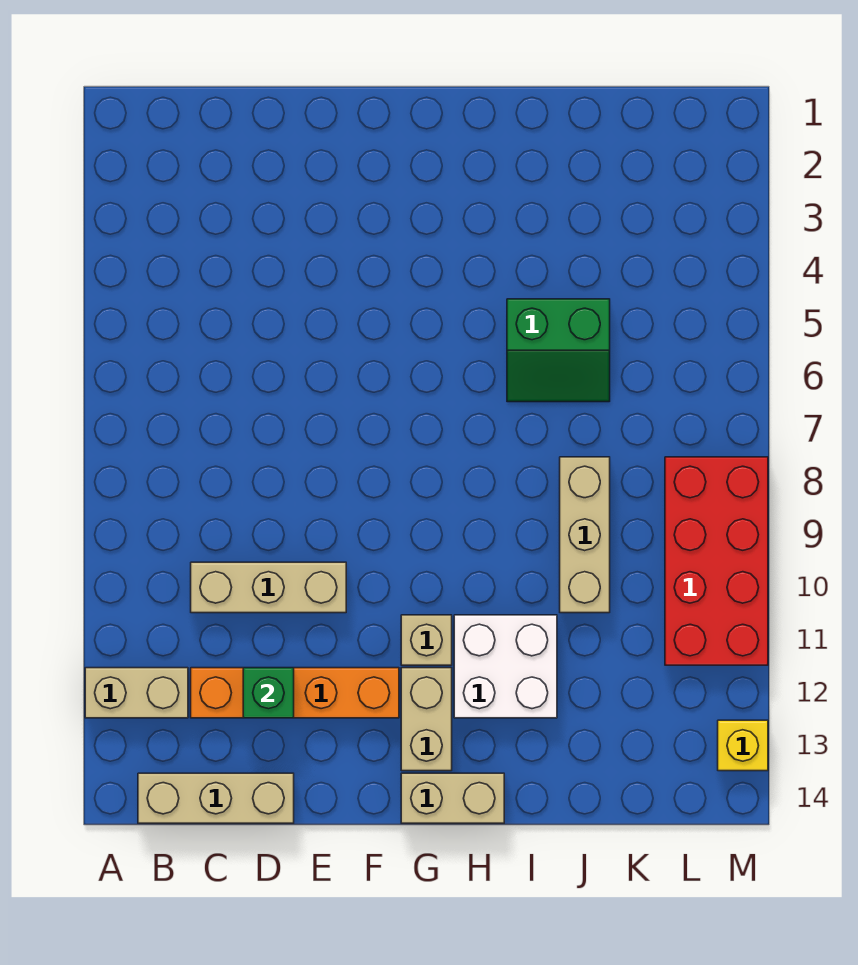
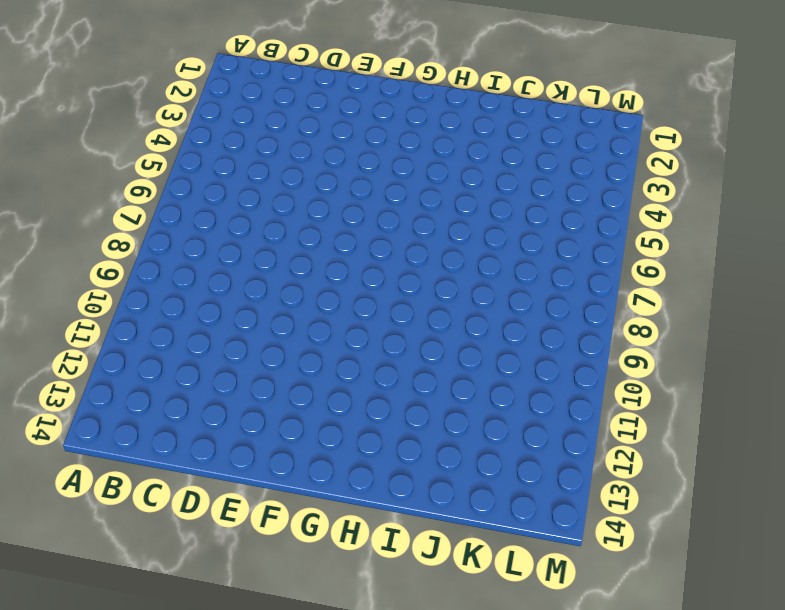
none -> tan 1x2 brick [85,668,188,718]
none -> tan 1x3 brick [138,773,294,823]
none -> tan 1x3 brick [191,562,346,613]

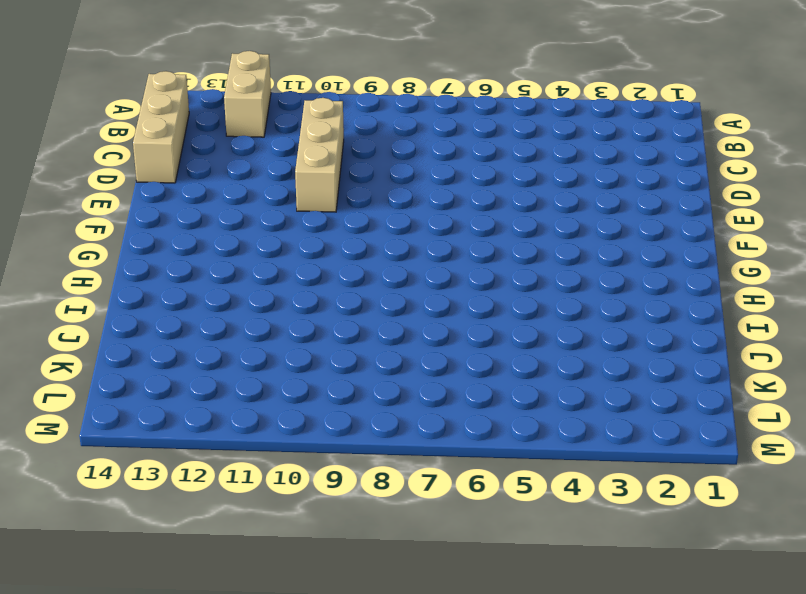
none -> orange 1x4 brick [191,668,399,718]
none -> tan 1x1 brick [401,615,452,665]
none -> tan 1x2 brick [401,668,452,771]

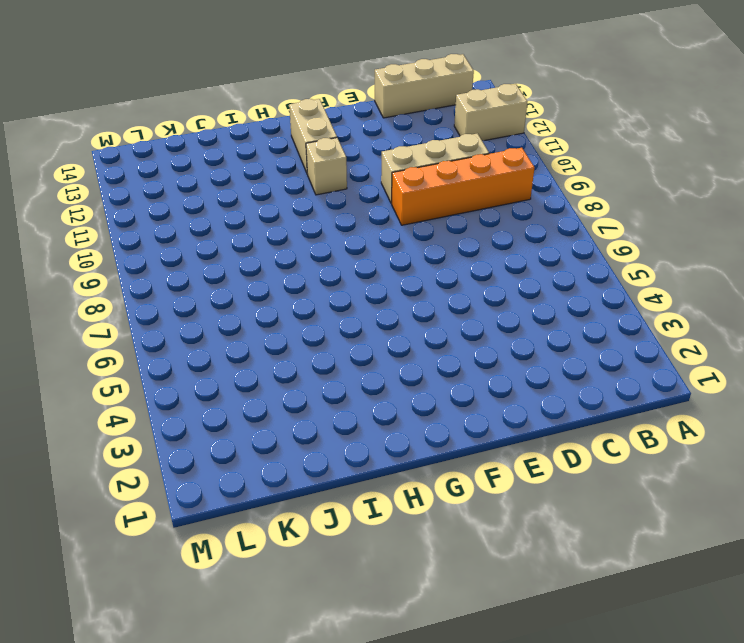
orange 1x4 brick [392,148,534,225] -> orange 1x4 brick moved to [191,668,399,718]
none -> tan 1x2 brick [401,773,504,823]
none -> white 2x2 brick [454,615,557,718]
none -> green 2x2 slope [507,299,610,402]

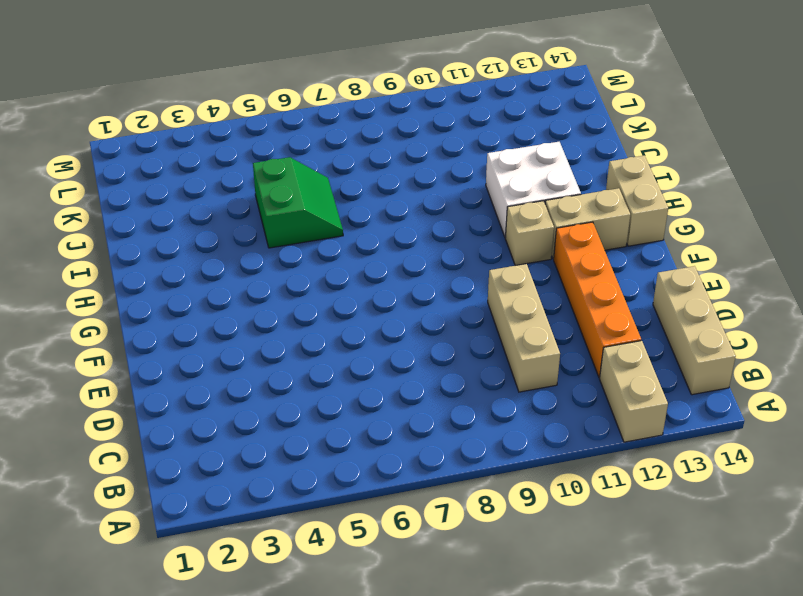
none -> tan 1x3 brick [560,457,610,613]
none -> red 2x4 brick [665,457,768,665]
none -> yellow 1x1 brick [718,720,768,771]

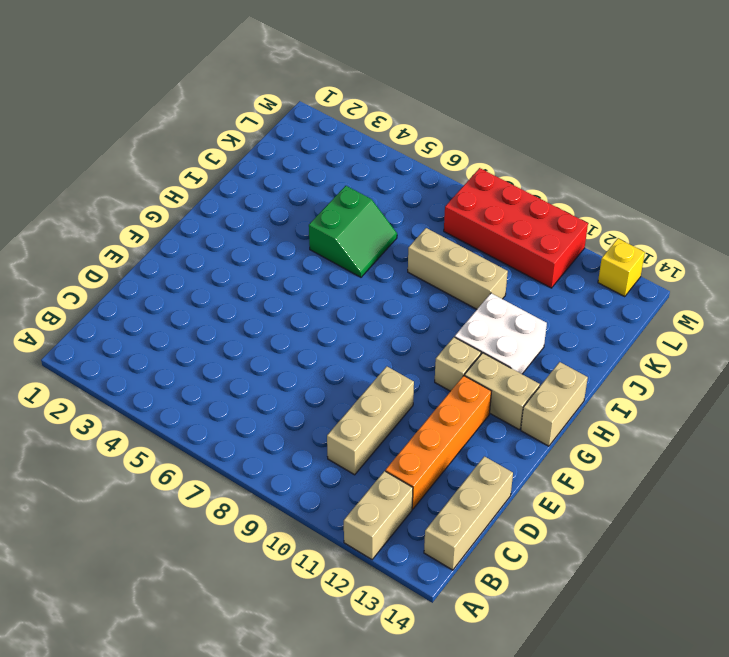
none -> green 1x1 brick [243,668,294,718]

